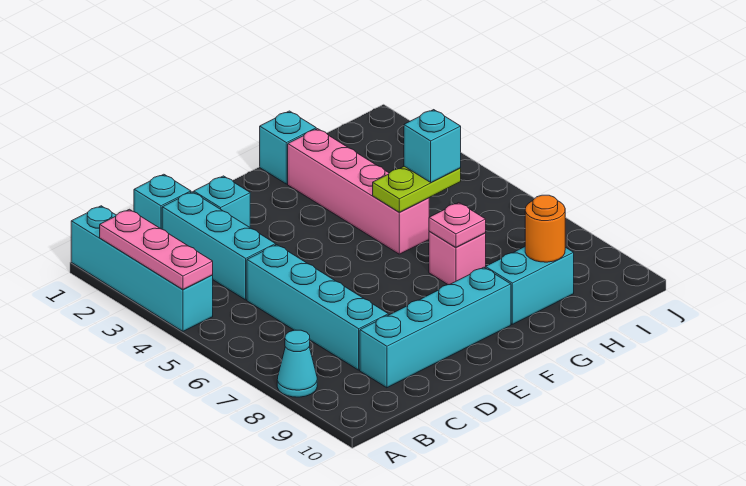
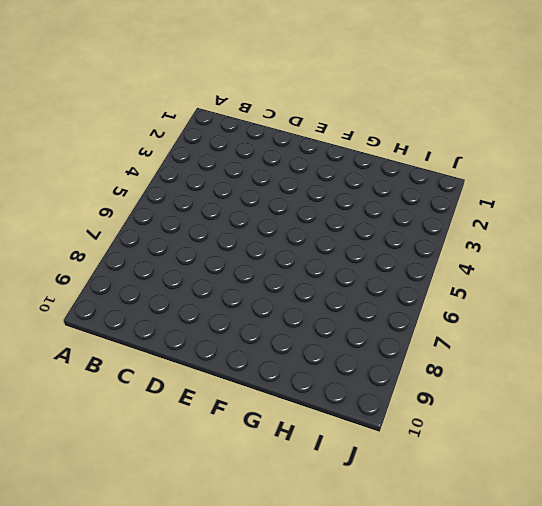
none -> cyan 1x4 brick [71,206,213,331]
none -> cyan 1x1 cone [277,330,317,397]
none -> cyan 1x1 brick [134,174,191,229]

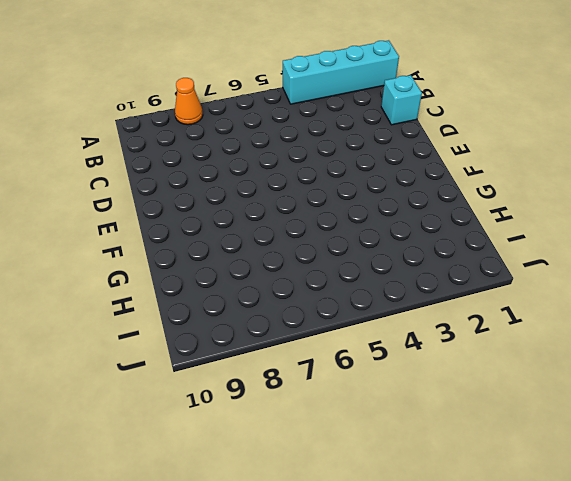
orange 1x1 cone [175,78,203,125] -> cyan 1x1 cone [277,330,317,397]
none -> cyan 1x3 brick [162,192,276,300]
none -> cyan 1x4 brick [247,245,388,370]
none -> cyan 1x4 brick [360,267,511,388]

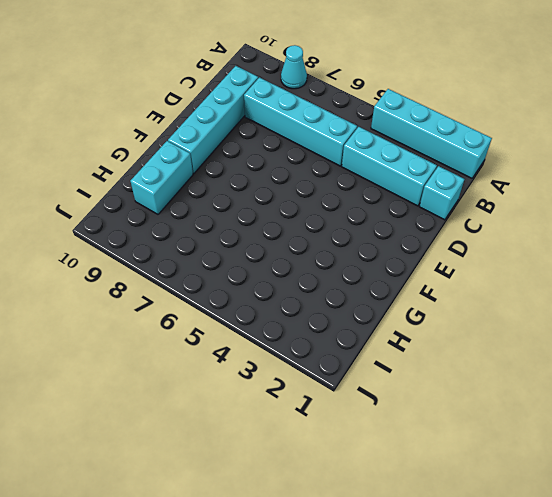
none -> cyan 1x1 brick [194,176,250,227]
none -> cyan 1x1 brick [260,111,316,184]
none -> pink 1x4 brick [288,129,429,254]

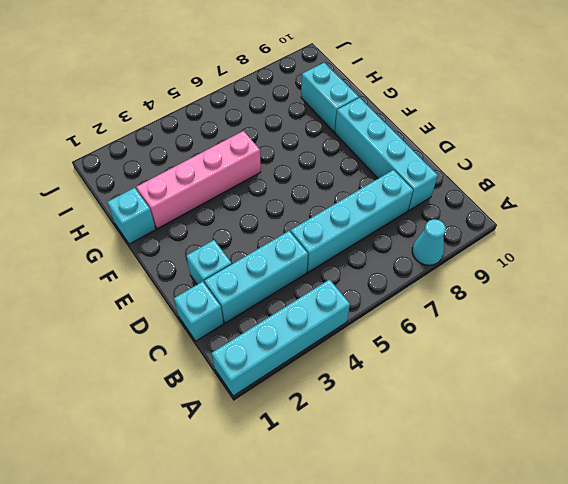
none -> pink 1x1 brick [429,231,486,285]
none -> pink 1x3 plate [100,209,213,290]
none -> lime 1x2 plate [373,166,461,212]

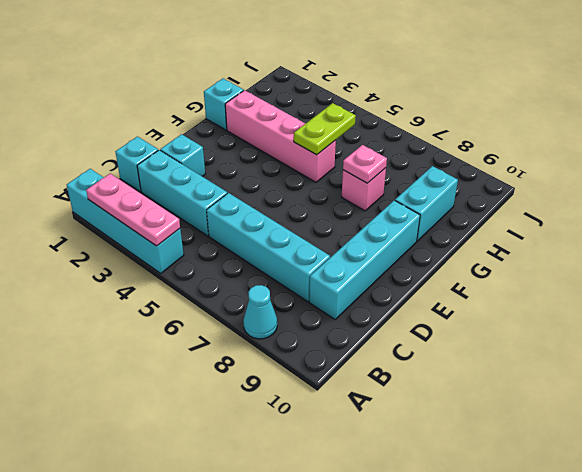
none -> orange 1x1 round brick [525,195,565,262]
none -> cyan 1x1 brick [404,110,461,183]

